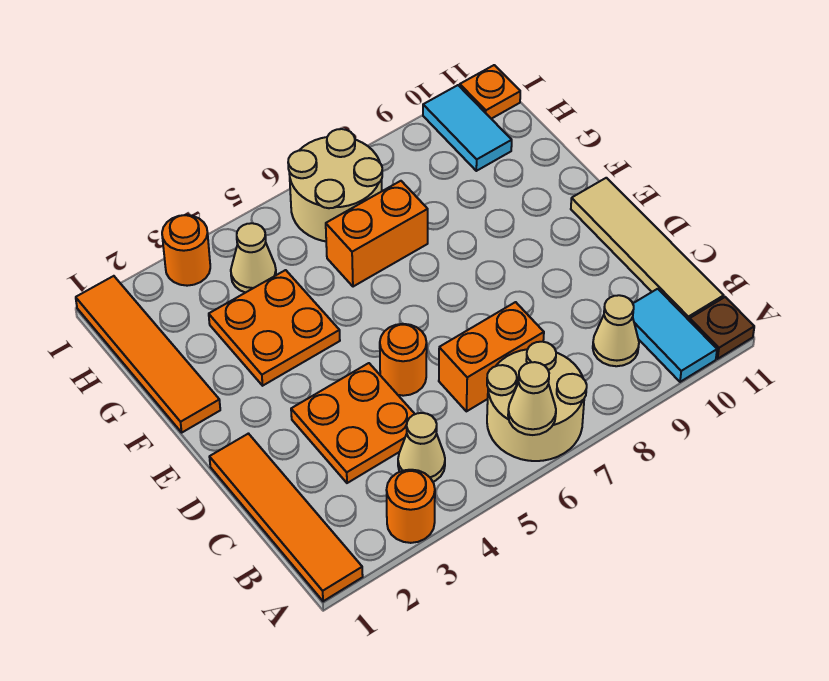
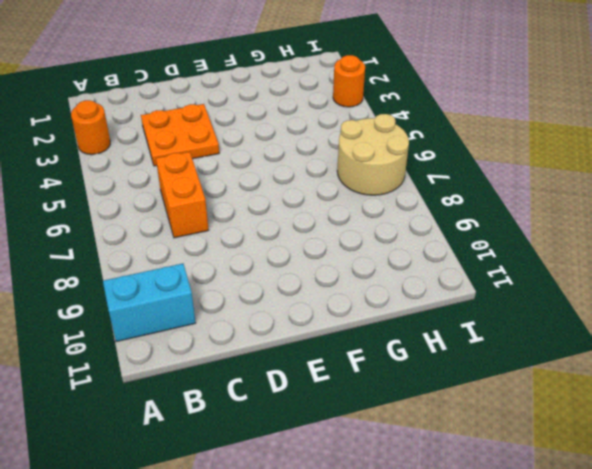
cyan 1x2 brick [103,264,196,342] -> cyan 1x2 tile [633,289,717,382]
none -> orange 1x4 tile [210,434,363,601]
none -> tan 2x2 round brick [487,342,587,461]
none -> brown 1x1 plate [690,297,754,359]

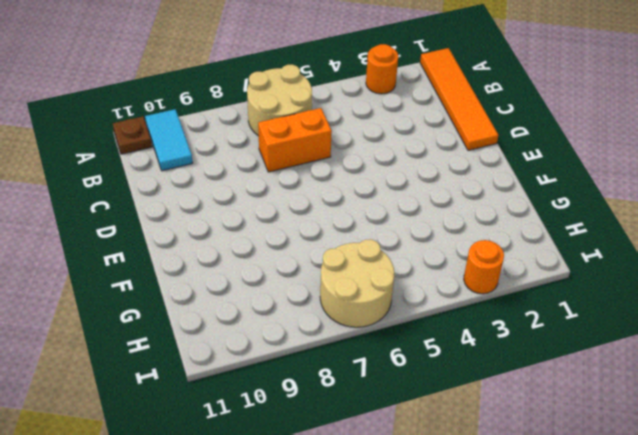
none -> tan 1x1 cone [398,413,445,482]
none -> tan 1x1 cone [593,295,639,366]
none -> tan 1x4 tile [571,178,724,321]

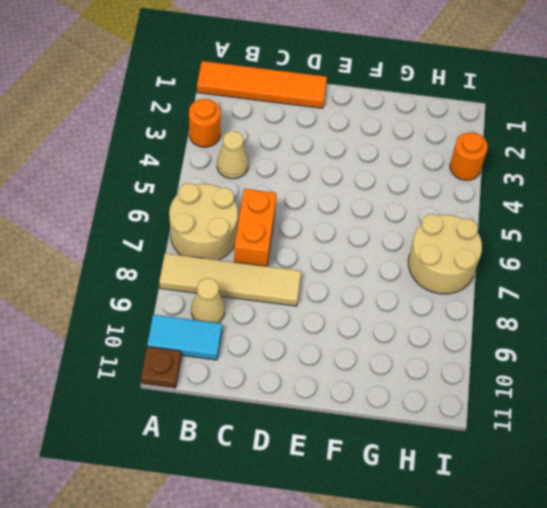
tan 1x4 tile [159,253,301,306] -> tan 1x4 tile moved to [571,178,724,321]
none -> orange 2x2 plate [291,363,415,483]
none -> orange 1x1 round brick [380,324,427,396]
none -> orange 1x4 tile [76,276,220,432]

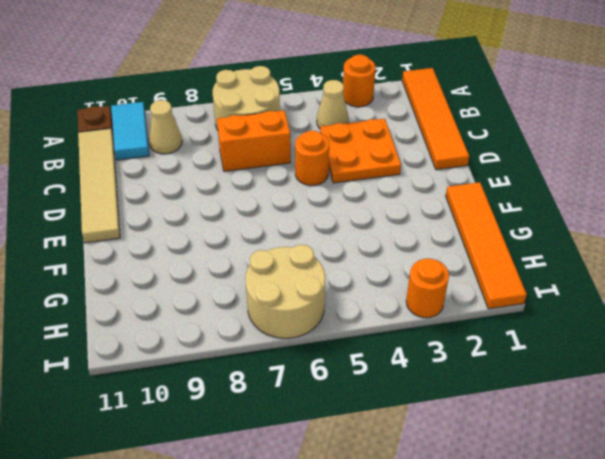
none -> orange 2x2 plate [209,270,340,386]
none -> orange 1x2 brick [326,181,428,287]
none -> tan 1x1 cone [231,223,276,293]

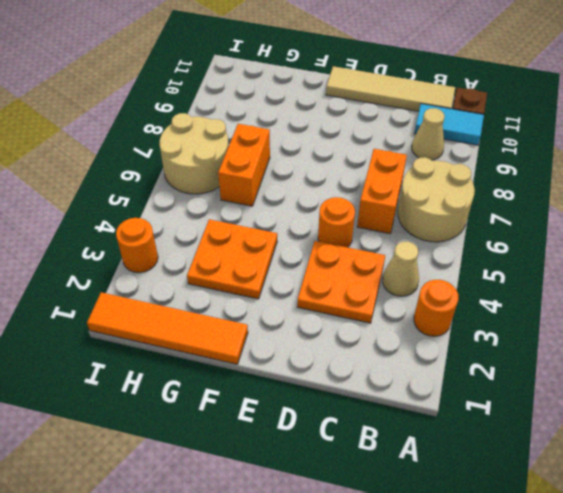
none -> orange 1x4 tile [210,434,363,601]
none -> tan 1x1 cone [231,223,276,293]
none -> cyan 1x2 tile [423,85,512,171]

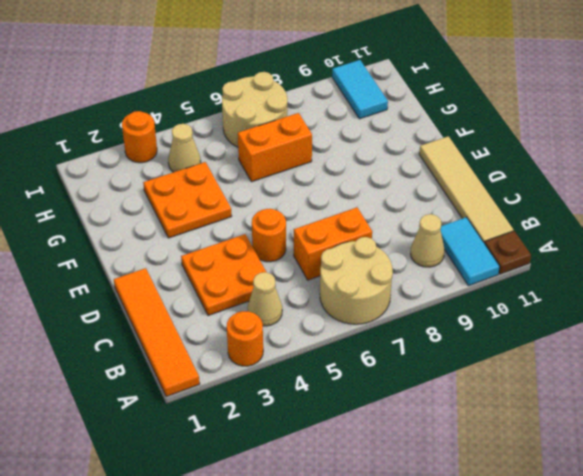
none -> orange 1x4 tile [76,276,220,432]
none -> orange 1x1 plate [460,65,520,119]
none -> tan 1x1 cone [508,362,556,435]

